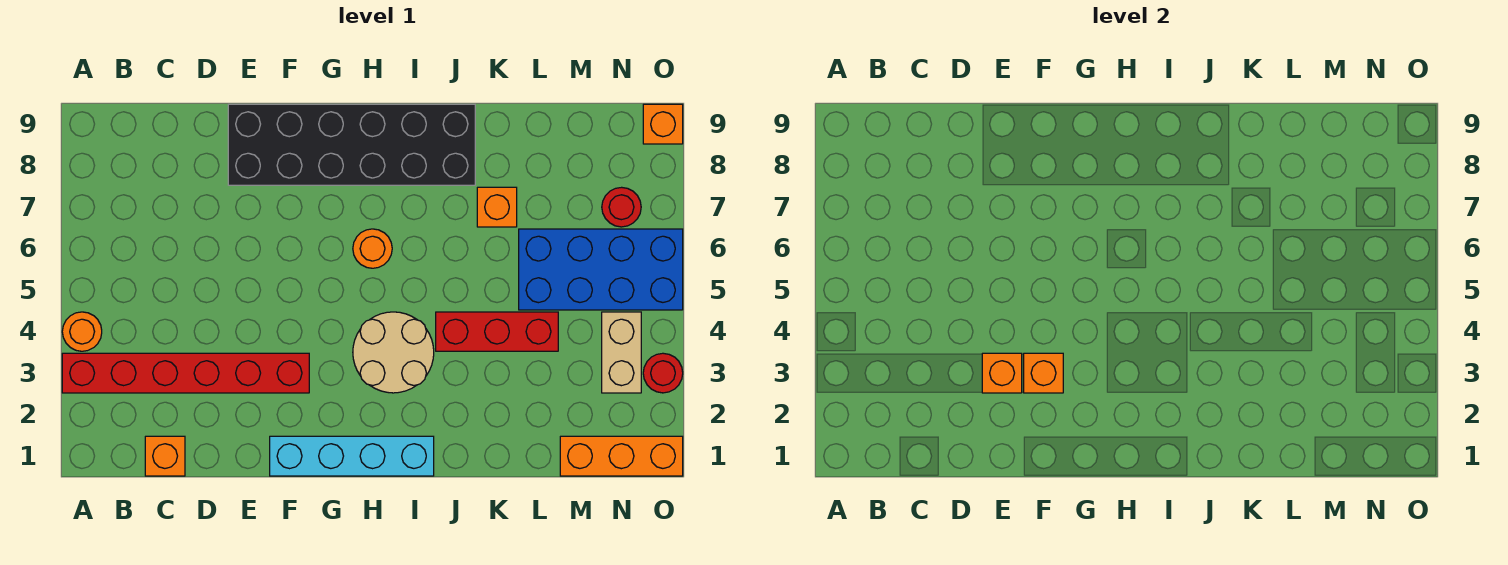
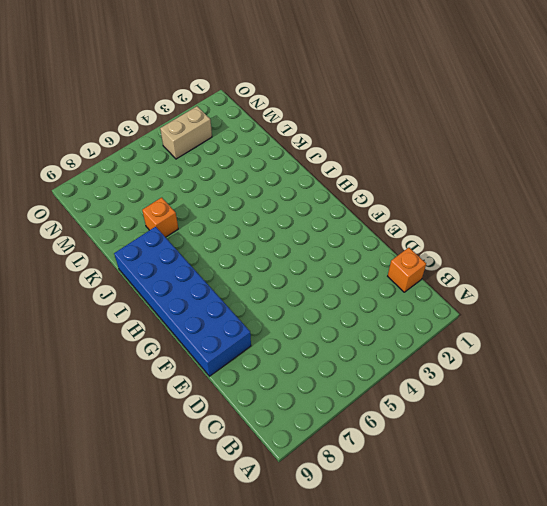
blue 2x6 brick [114,227,251,376] -> black 2x6 brick [228,104,475,185]
none -> red 1x6 brick [62,353,309,393]
none -> orange 1x1 round brick [62,312,102,351]
none -> cyan 1x4 brick [270,436,434,476]

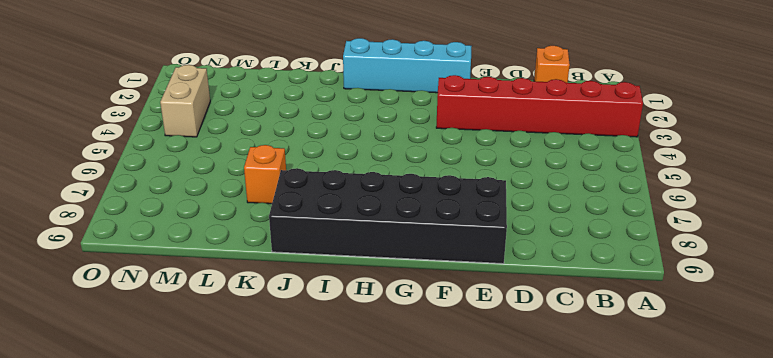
none -> orange 1x1 round brick [62,312,102,351]
none -> tan 2x2 round brick [353,312,434,393]
none -> orange 1x1 round brick [353,229,392,268]

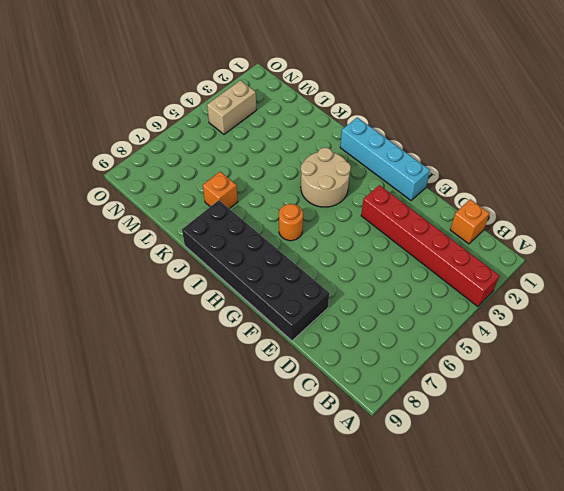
none -> orange 1x1 round brick [62,312,102,351]
none -> red 1x3 brick [436,312,558,351]
none -> blue 2x4 brick [519,229,683,310]

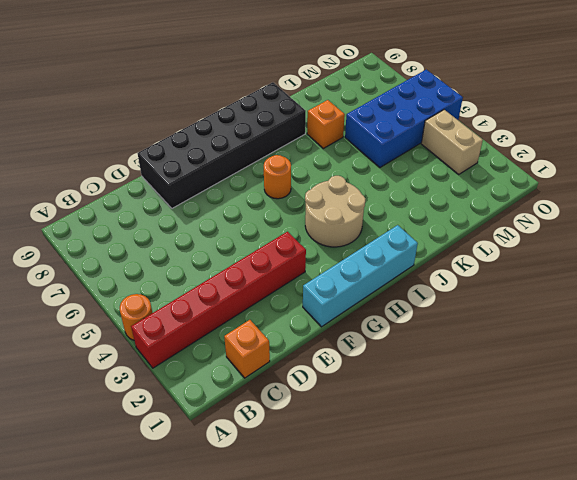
none -> red 1x3 brick [436,312,558,351]
none -> orange 1x3 brick [560,436,683,476]
none -> red 1x1 round brick [602,187,641,227]

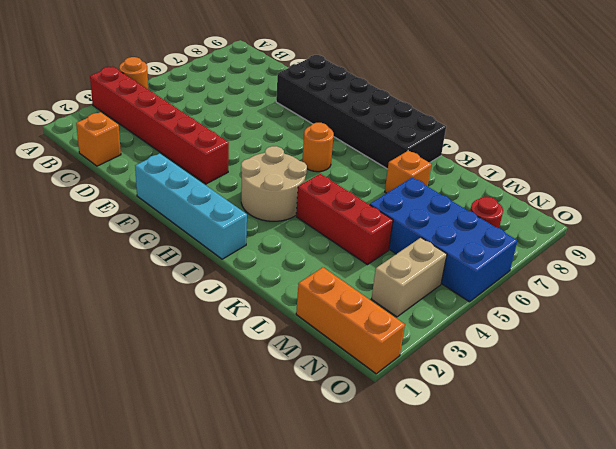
none -> red 1x1 round brick [643,353,683,393]
none -> orange 1x1 brick [643,104,683,144]
none -> orange 1x1 brick [982,353,1022,393]

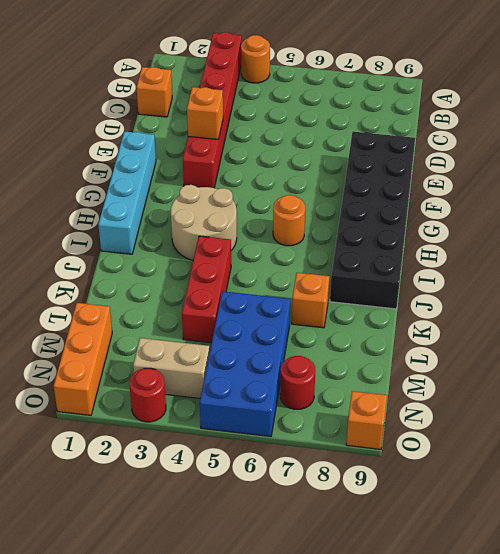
none -> orange 1x1 brick [1024,353,1063,393]

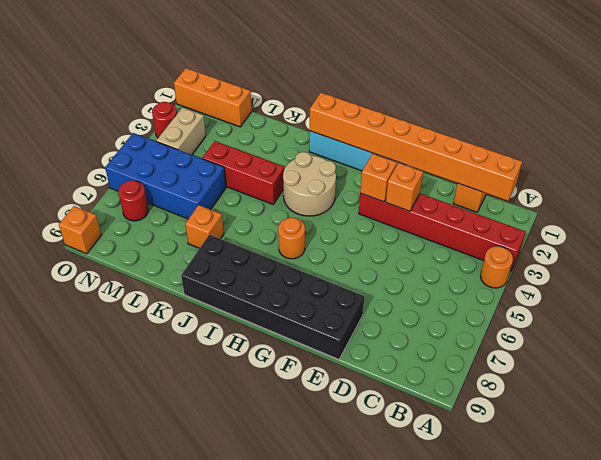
orange 1x8 brick [310,93,522,201] -> none

